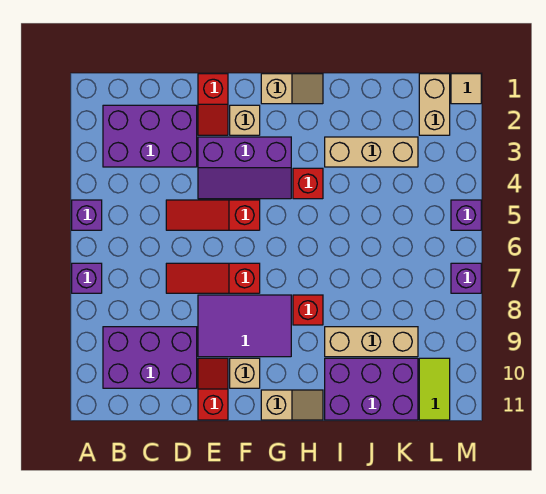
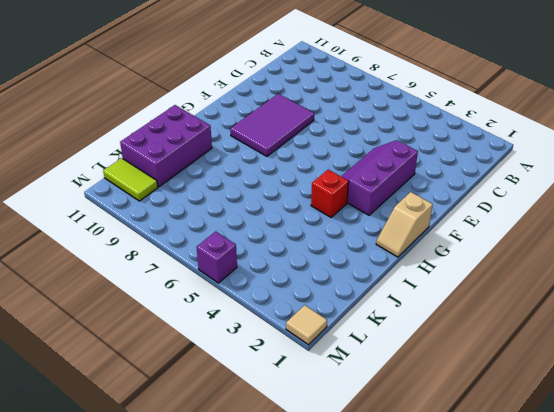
none -> purple 1x1 brick [72,200,102,230]
none -> purple 1x1 brick [72,263,102,293]
none -> purple 2x3 brick [103,105,197,167]

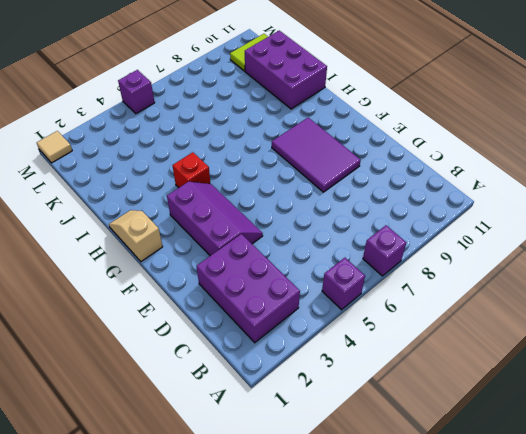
none -> purple 2x3 brick [103,327,197,388]
none -> red 1x3 slope [166,200,260,230]
none -> red 1x3 slope [166,263,260,293]

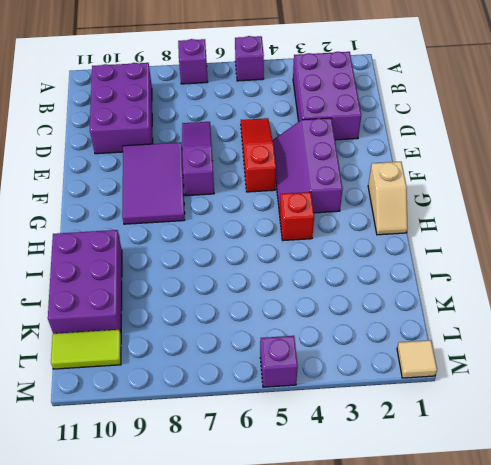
purple 1x3 slope [182,122,214,196] -> red 1x3 slope [166,263,260,293]
none -> red 1x2 slope [198,74,228,135]
none -> red 1x2 slope [198,358,228,420]
none -> tan 1x1 brick [230,105,260,135]

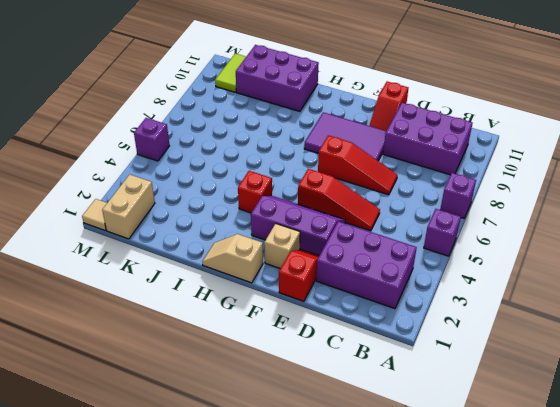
none -> tan 1x1 brick [230,358,260,388]
none -> tan 1x2 slope [261,390,323,420]
none -> red 1x1 brick [293,295,323,325]

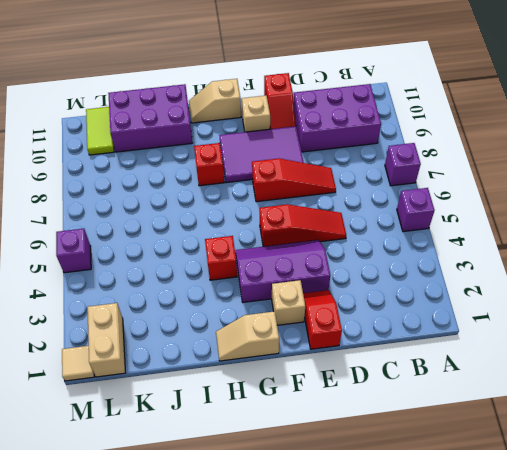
none -> purple 2x3 brick [103,105,197,167]
none -> tan 1x3 brick [325,137,418,167]
none -> tan 1x3 brick [325,327,418,357]

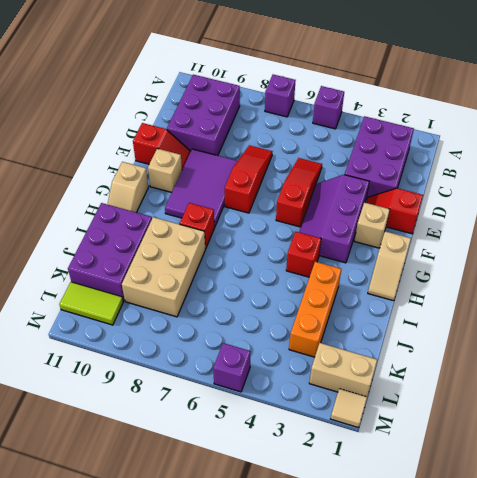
orange 1x3 brick [289,262,341,357] -> tan 1x3 brick [325,137,418,167]
tan 2x3 brick [122,217,205,317] -> tan 1x3 brick [325,327,418,357]
none -> purple 1x1 brick [451,263,481,293]

